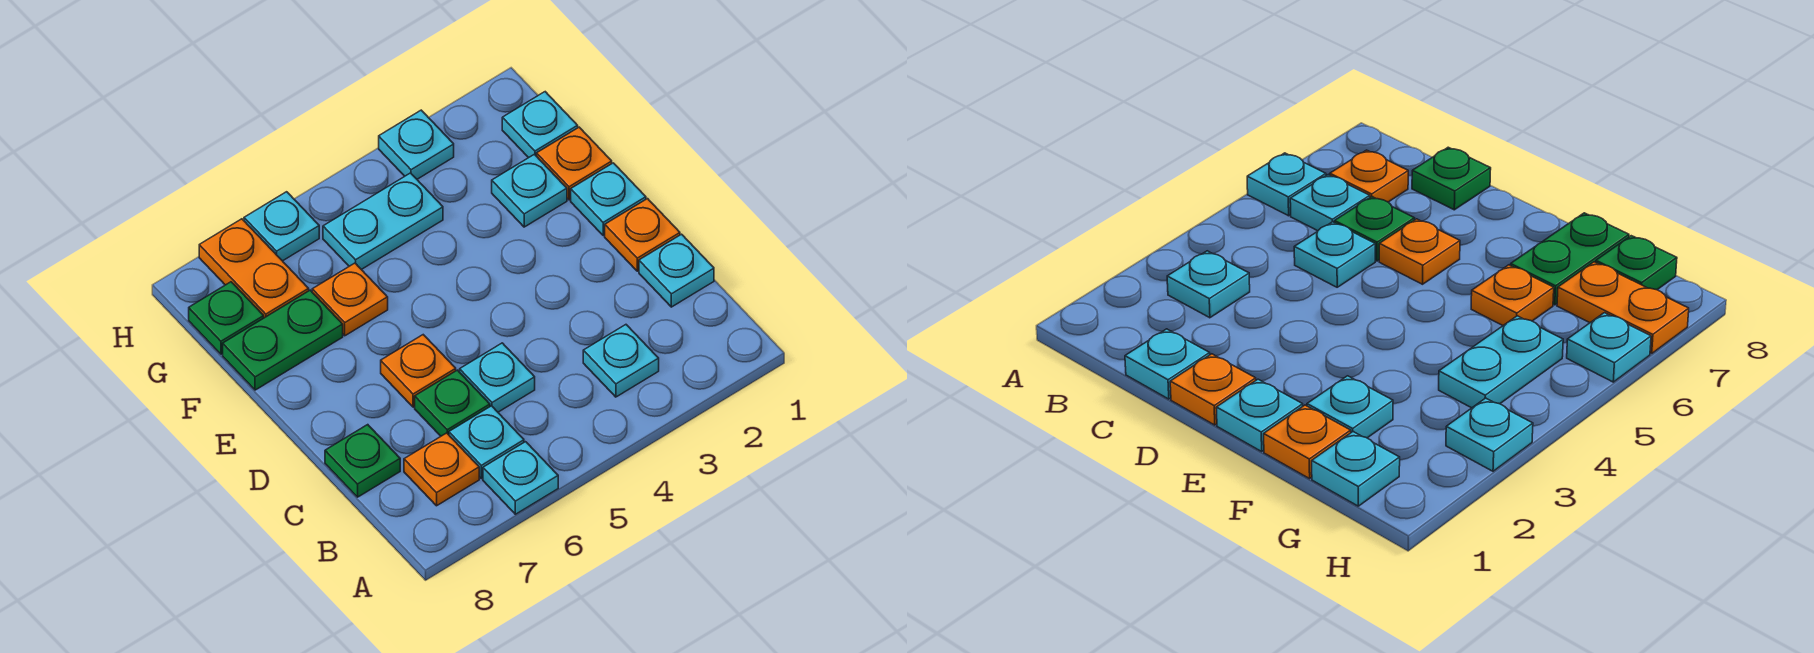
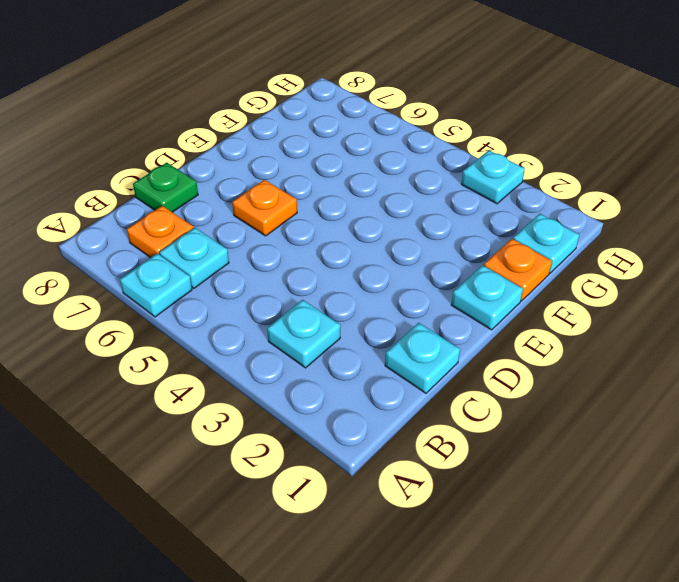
none -> cyan 1x1 plate [460,343,535,412]
none -> green 1x1 plate [415,370,490,436]
none -> orange 1x1 plate [605,199,680,271]

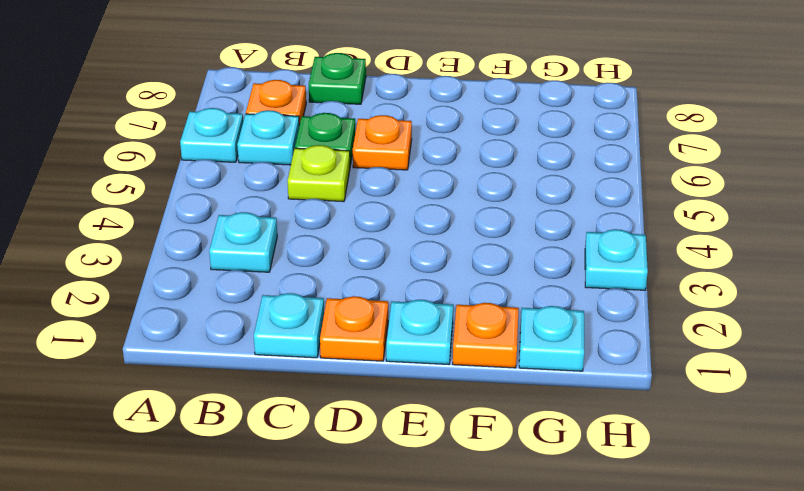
lime 1x1 plate [288,145,350,202] -> cyan 1x1 plate [460,343,535,412]
none -> cyan 1x1 plate [492,154,567,227]
none -> orange 1x1 plate [312,263,388,336]
none -> green 1x2 plate [223,290,343,390]

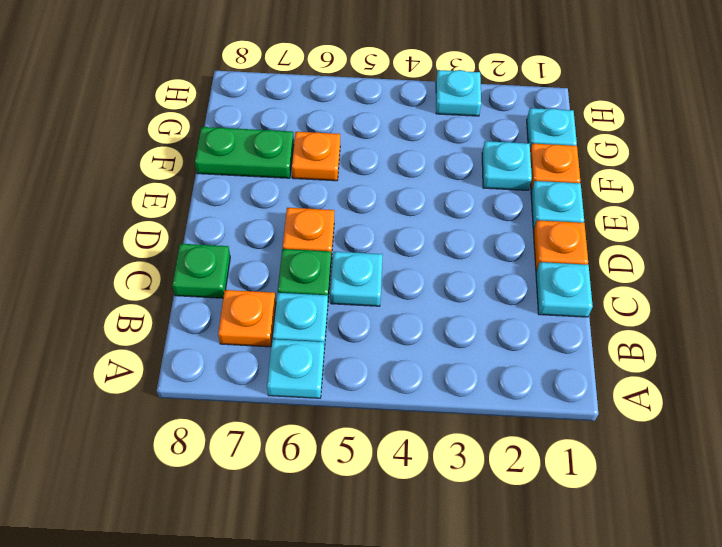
none -> cyan 1x1 plate [583,325,659,397]
none -> cyan 1x2 plate [323,173,443,270]
none -> orange 1x2 plate [199,219,309,318]

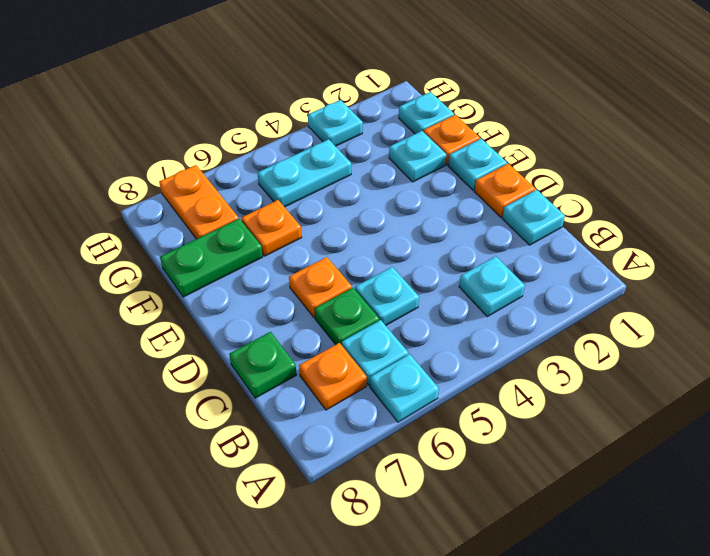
none -> green 1x1 plate [189,282,264,354]
none -> cyan 1x1 plate [244,192,319,261]

